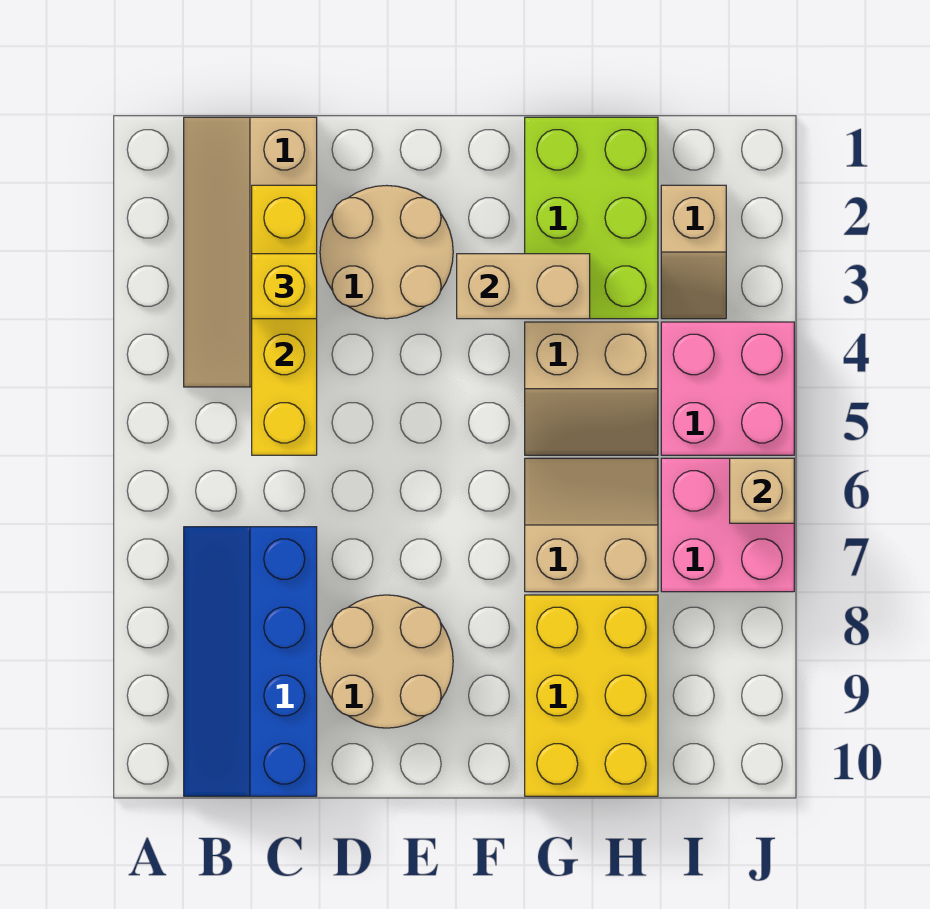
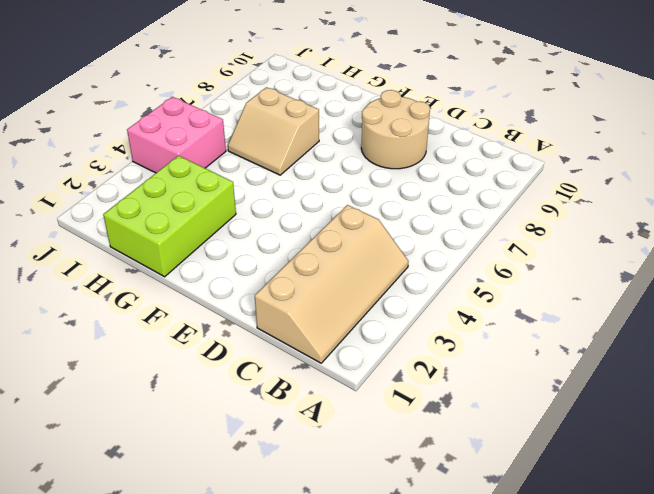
none -> blue 2x4 slope [184,527,317,796]
none -> tan 2x2 round brick [320,185,453,319]
none -> tan 2x2 slope [525,322,658,455]

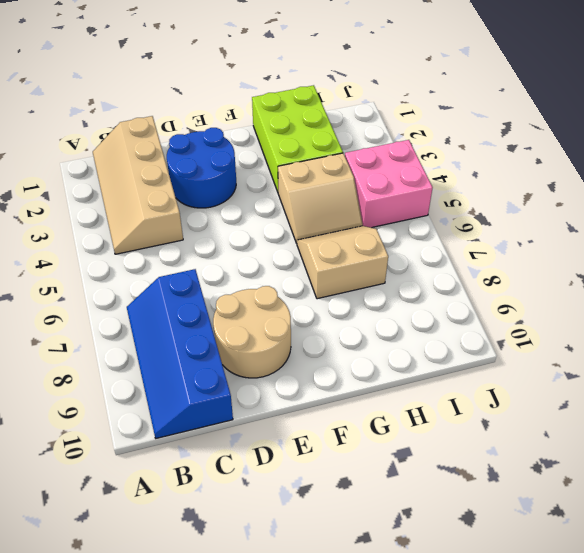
blue 2x2 round brick [167,128,236,208] -> tan 2x2 round brick [320,185,453,319]
none -> yellow 2x3 brick [525,595,658,796]
none -> tan 1x2 slope [661,185,726,319]
none -> pink 2x2 brick [661,458,794,592]

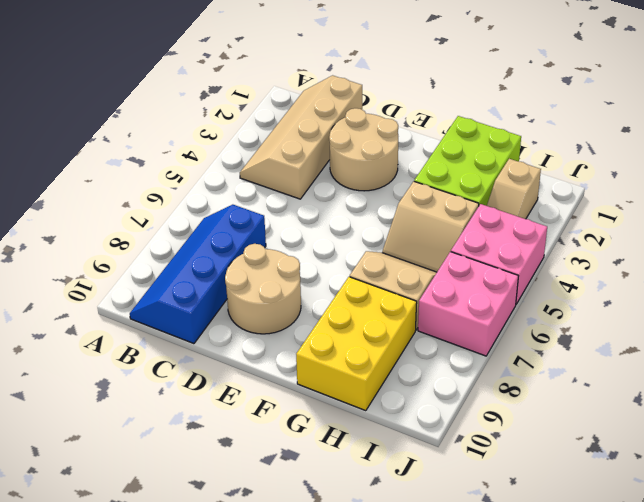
none -> yellow 1x4 brick [252,185,317,455]
none -> tan 1x2 brick [457,254,590,319]
none -> tan 1x1 brick [730,458,794,523]

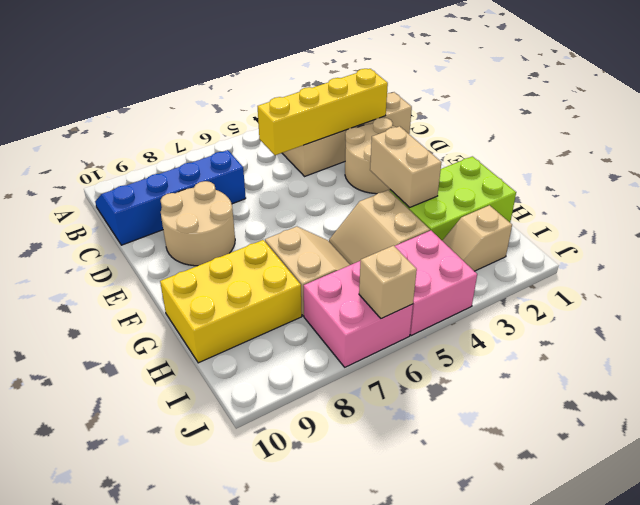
none -> yellow 1x1 brick [252,254,317,319]

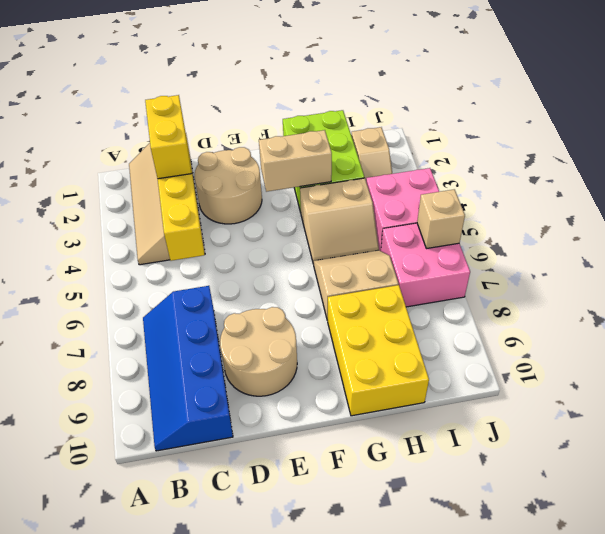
yellow 1x2 brick [145,95,191,179] -> yellow 1x1 brick [252,254,317,319]

